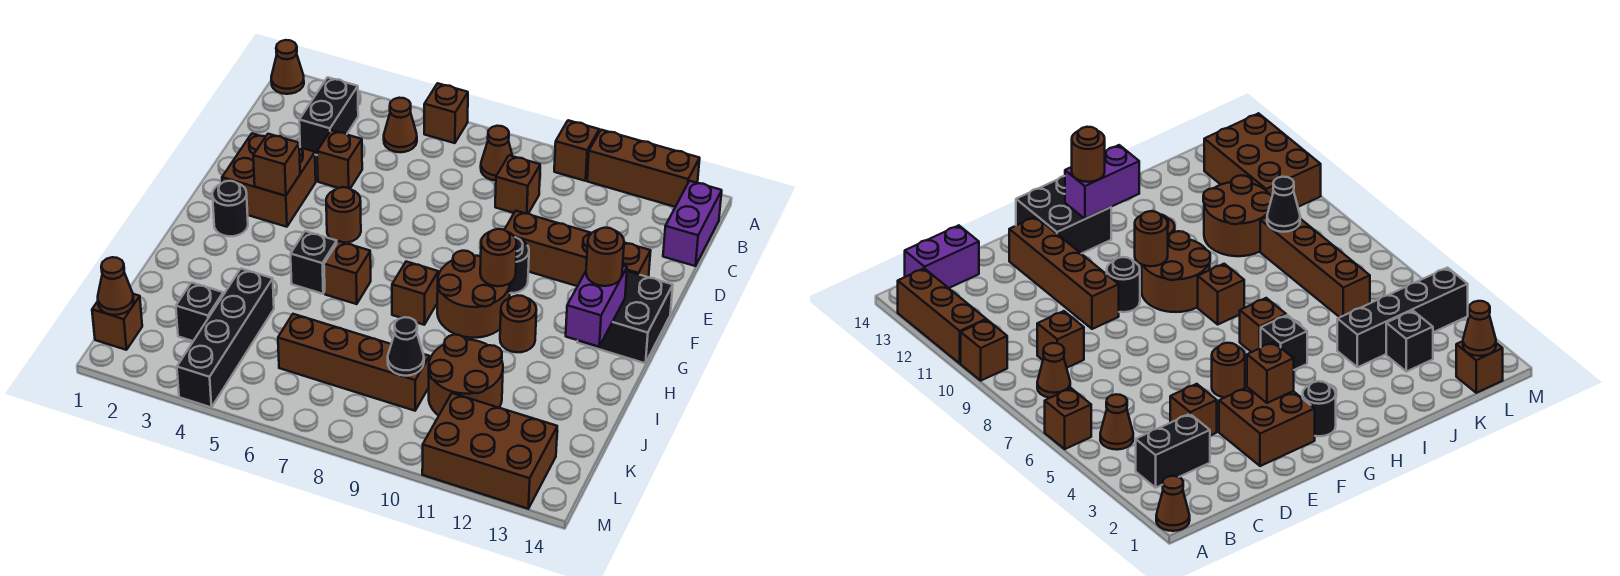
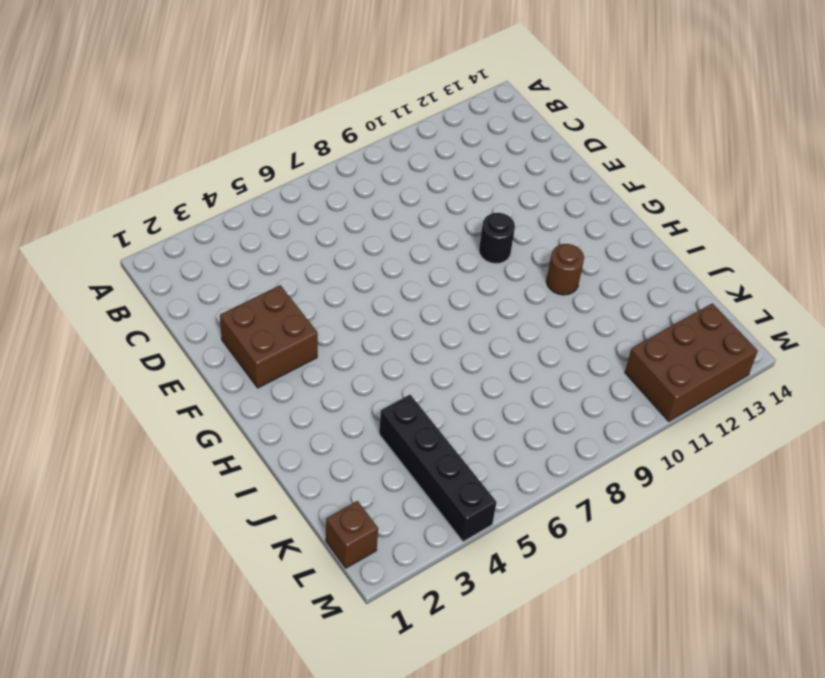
none -> brown 1x1 cone [271,40,304,94]
none -> brown 1x1 brick [424,83,468,143]
none -> brown 1x1 brick [554,120,599,181]
none -> brown 1x3 brick [587,130,700,207]

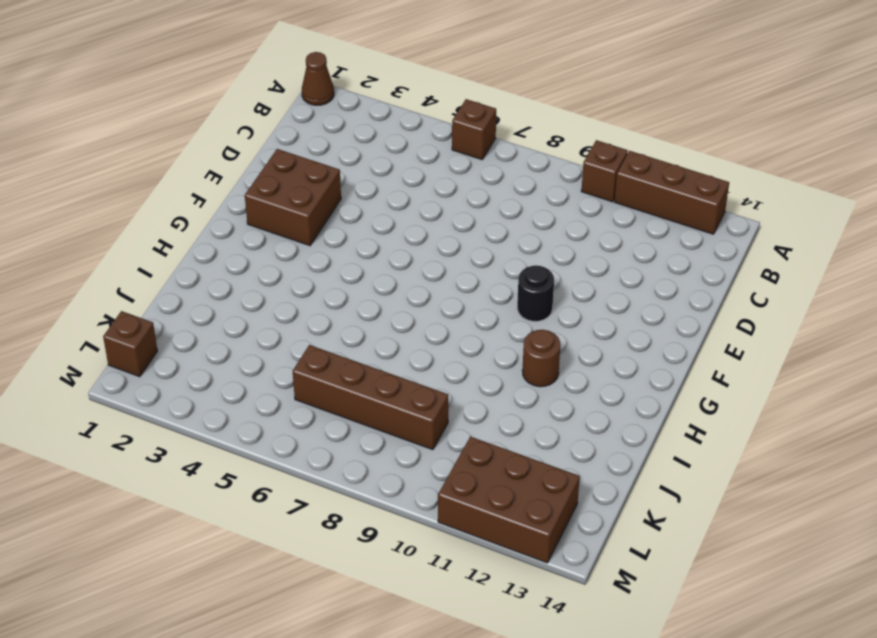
none -> black 1x2 brick [299,77,358,155]
none -> brown 1x1 cone [384,98,417,152]
none -> brown 1x1 cone [481,126,512,181]
none -> purple 1x2 brick [663,181,722,266]

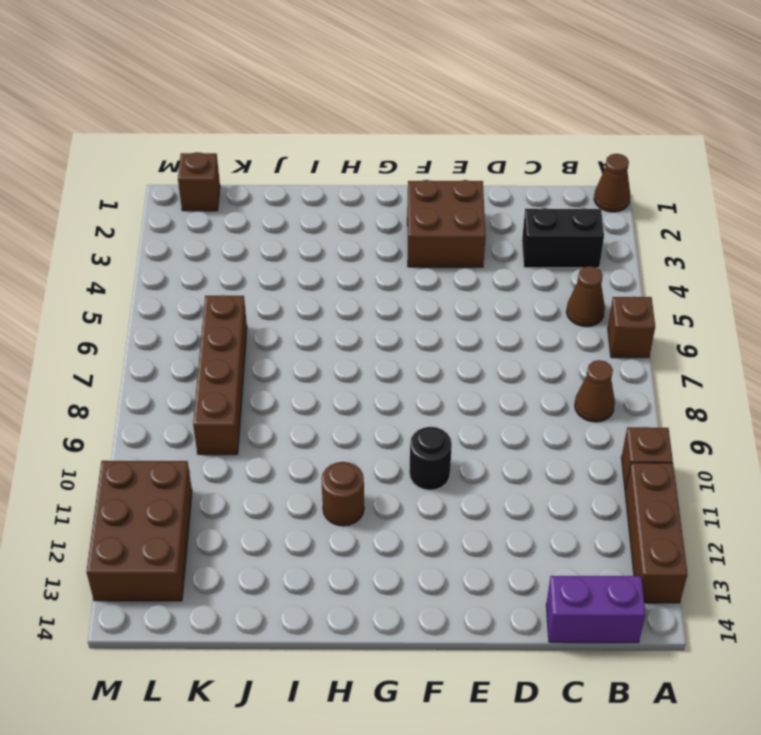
none -> brown 1x1 brick [495,155,540,214]
none -> brown 1x1 brick [317,130,362,189]
none -> brown 1x4 brick [505,211,651,286]
none -> brown 1x1 round brick [326,187,361,243]

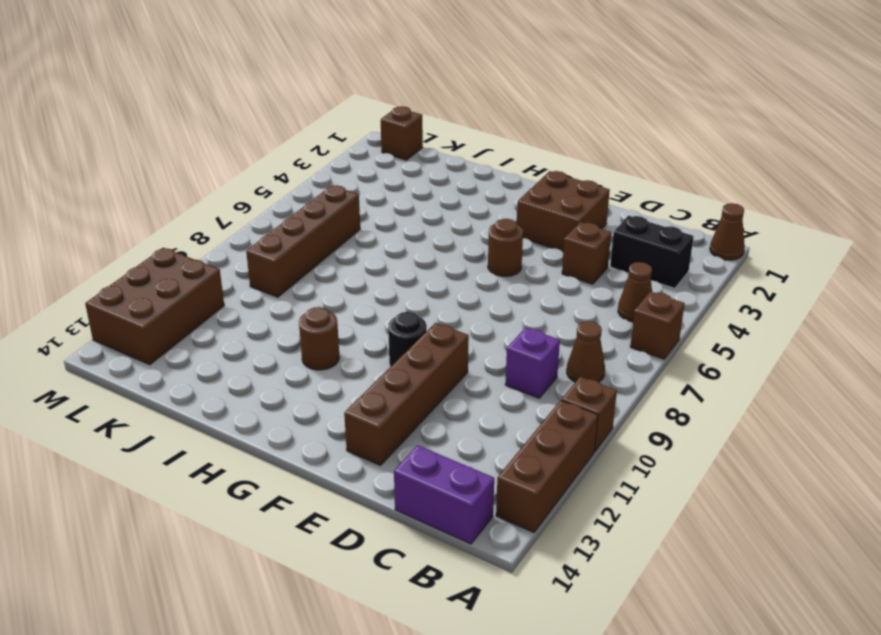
purple 1x1 brick [505,328,560,398] -> brown 1x1 brick [495,155,540,214]
none -> black 2x2 brick [577,271,673,363]
none -> black 1x1 round brick [212,181,248,236]
none -> brown 2x2 round brick [437,251,510,338]
none -> black 1x1 brick [291,231,337,294]

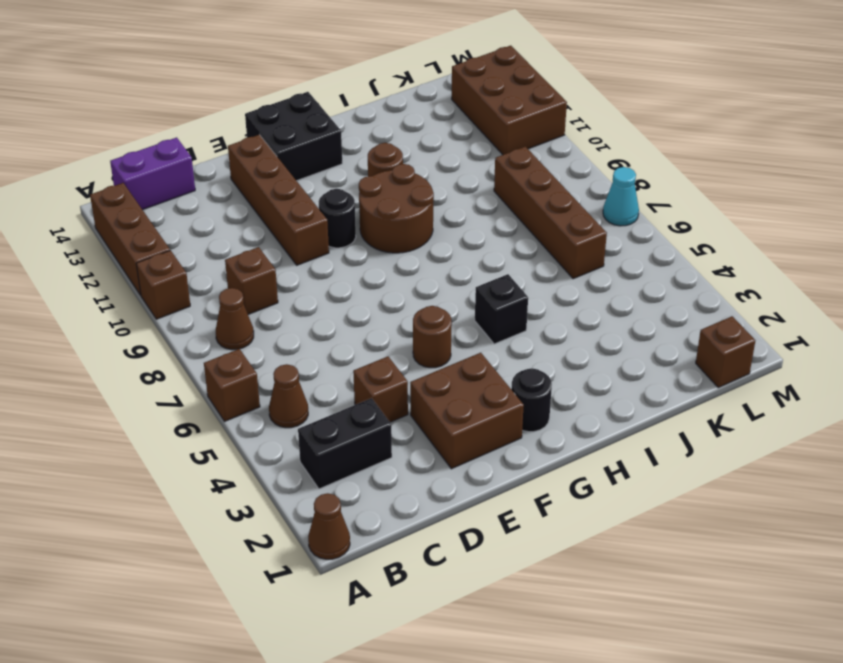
cyan 1x1 cone [603,167,639,226] -> none
none -> brown 1x1 brick [324,241,371,304]
none -> brown 1x1 brick [392,262,438,325]
none -> black 1x4 brick [177,269,274,407]
none -> brown 2x2 round brick [429,335,503,416]

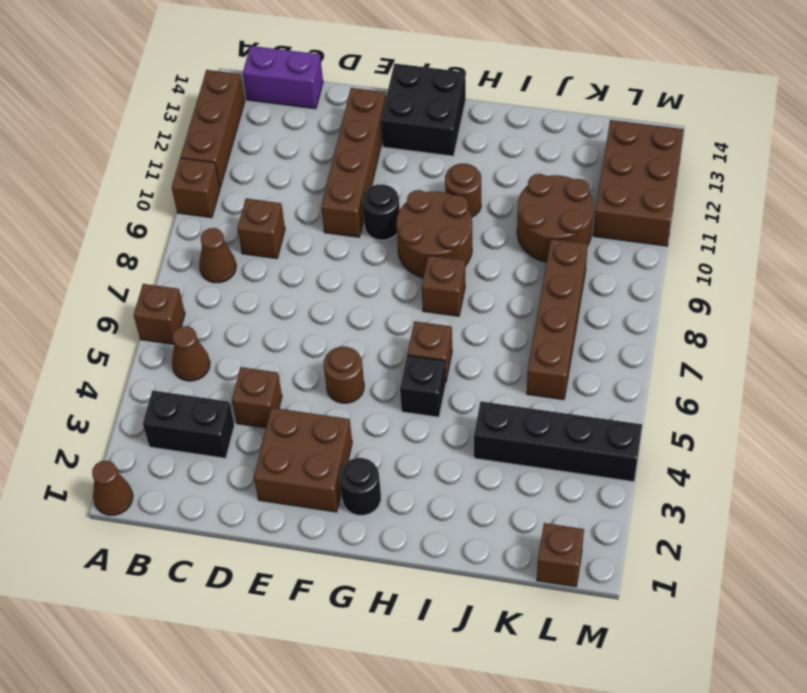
none -> black 1x1 brick [176,283,223,341]
none -> brown 1x1 brick [253,134,300,196]
none -> brown 1x1 round brick [480,229,517,286]
none -> purple 1x2 brick [566,266,627,347]

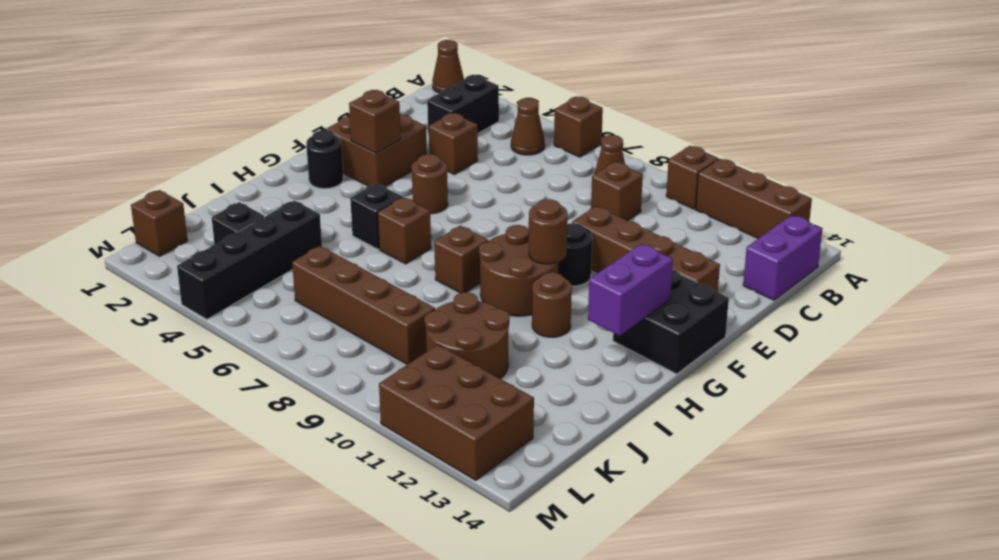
none -> black 1x1 cone [388,317,424,376]
none -> brown 1x1 cone [98,257,134,315]
none -> brown 1x1 round brick [586,228,624,286]

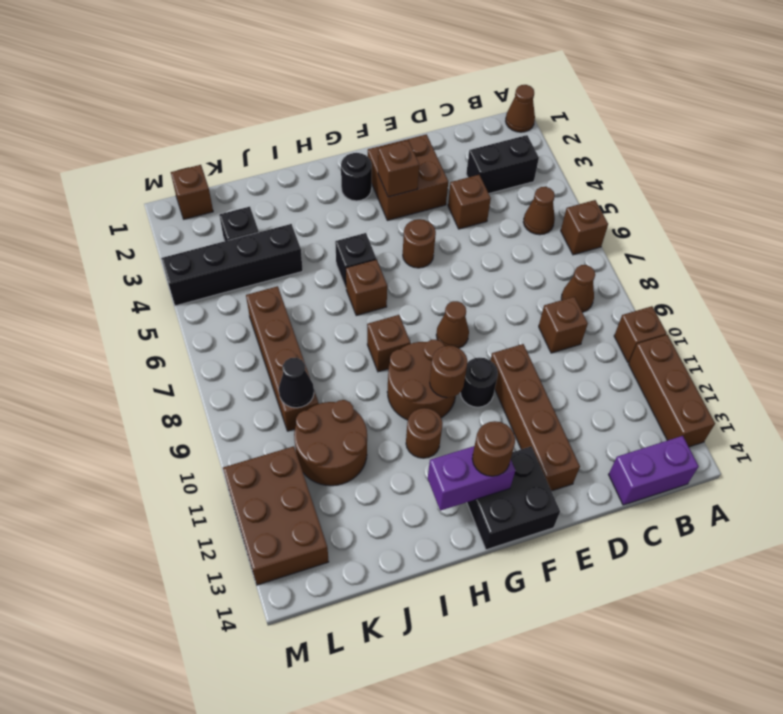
brown 1x1 cone [436,301,469,348] -> brown 1x1 cone moved to [98,257,134,315]

